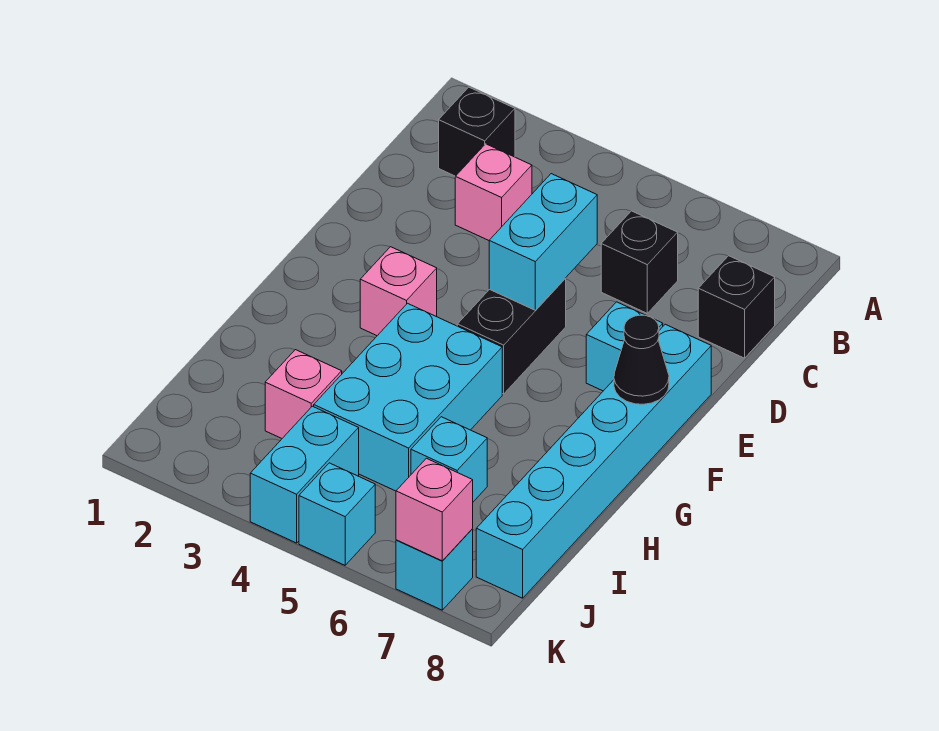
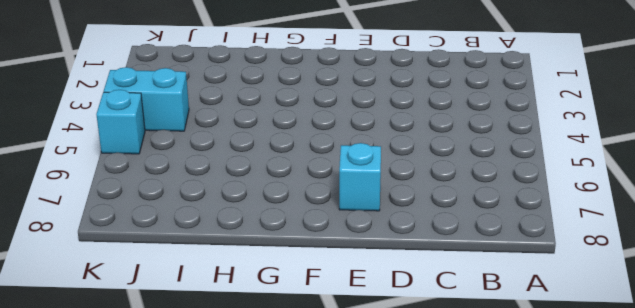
none -> black 1x1 brick [439,87,515,176]
none -> pink 1x1 brick [455,144,532,240]
none -> black 1x1 brick [601,211,678,313]

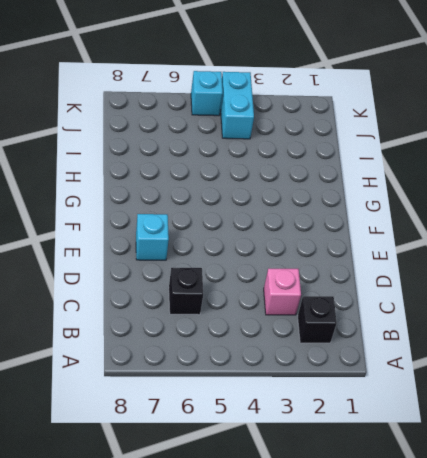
none -> black 1x1 brick [698,256,775,358]
none -> black 1x2 brick [457,279,566,394]
none -> cyan 1x6 brick [476,324,711,598]

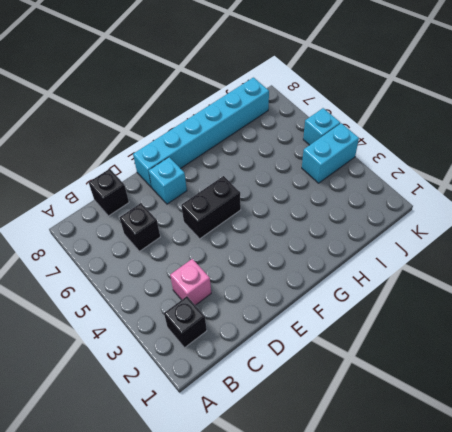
none -> pink 1x1 brick [360,247,437,336]
none -> cyan 2x3 brick [314,303,502,491]
none -> pink 1x1 brick [265,350,342,438]

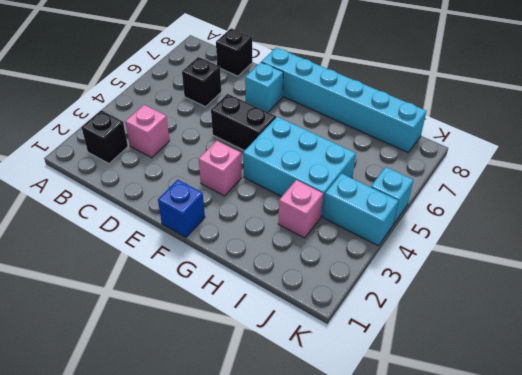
blue 1x1 brick [158,180,205,237] -> none
none -> cyan 1x1 brick [411,417,487,502]
none -> cyan 1x1 brick [396,529,473,610]
none -> cyan 1x2 brick [489,174,597,310]

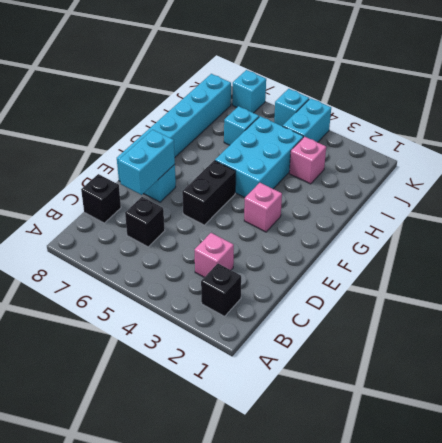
cyan 1x2 brick [118,130,175,195] -> cyan 1x2 brick moved to [489,174,597,310]
none -> black 1x1 cone [614,315,669,404]
none -> pink 1x1 brick [396,458,473,561]

